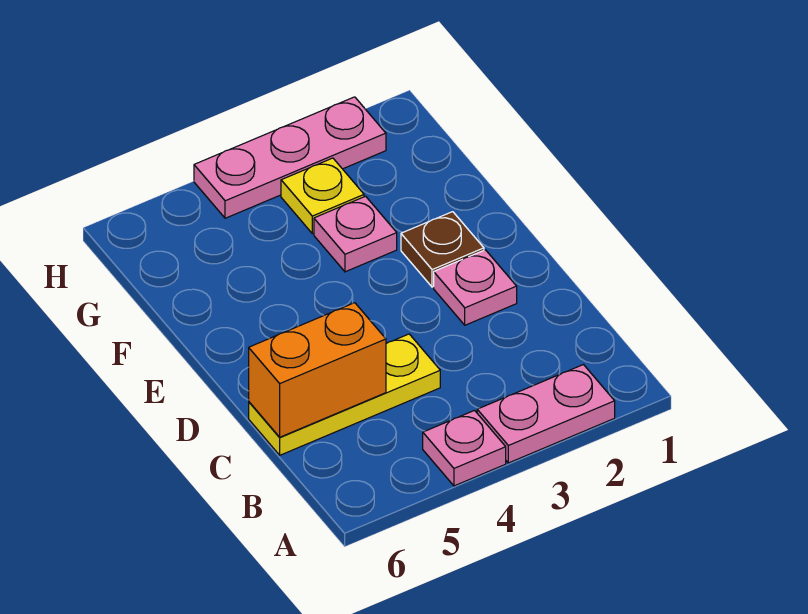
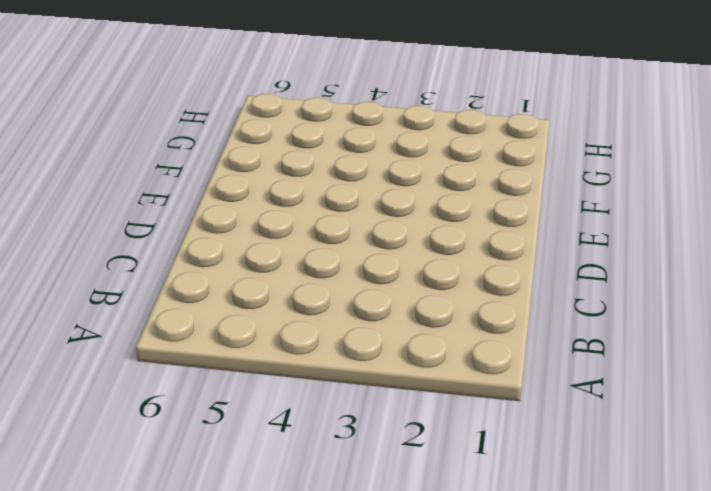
none -> pink 1x2 plate [477,365,615,463]
none -> pink 1x1 plate [423,411,506,486]

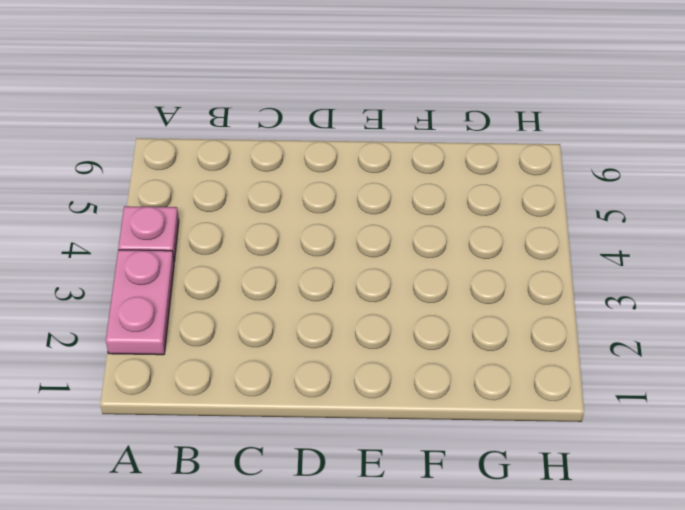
none -> yellow 1x3 plate [249,334,440,455]
none -> pink 1x1 plate [434,250,517,325]

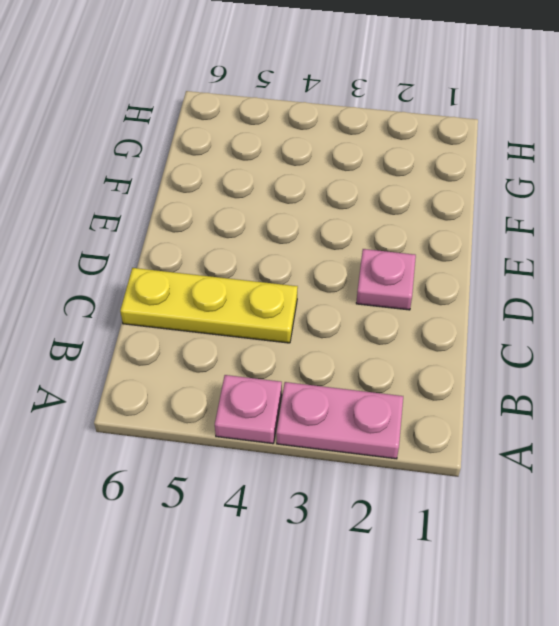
none -> brown 1x1 plate [401,212,484,287]
none -> pink 1x1 plate [314,196,397,272]

